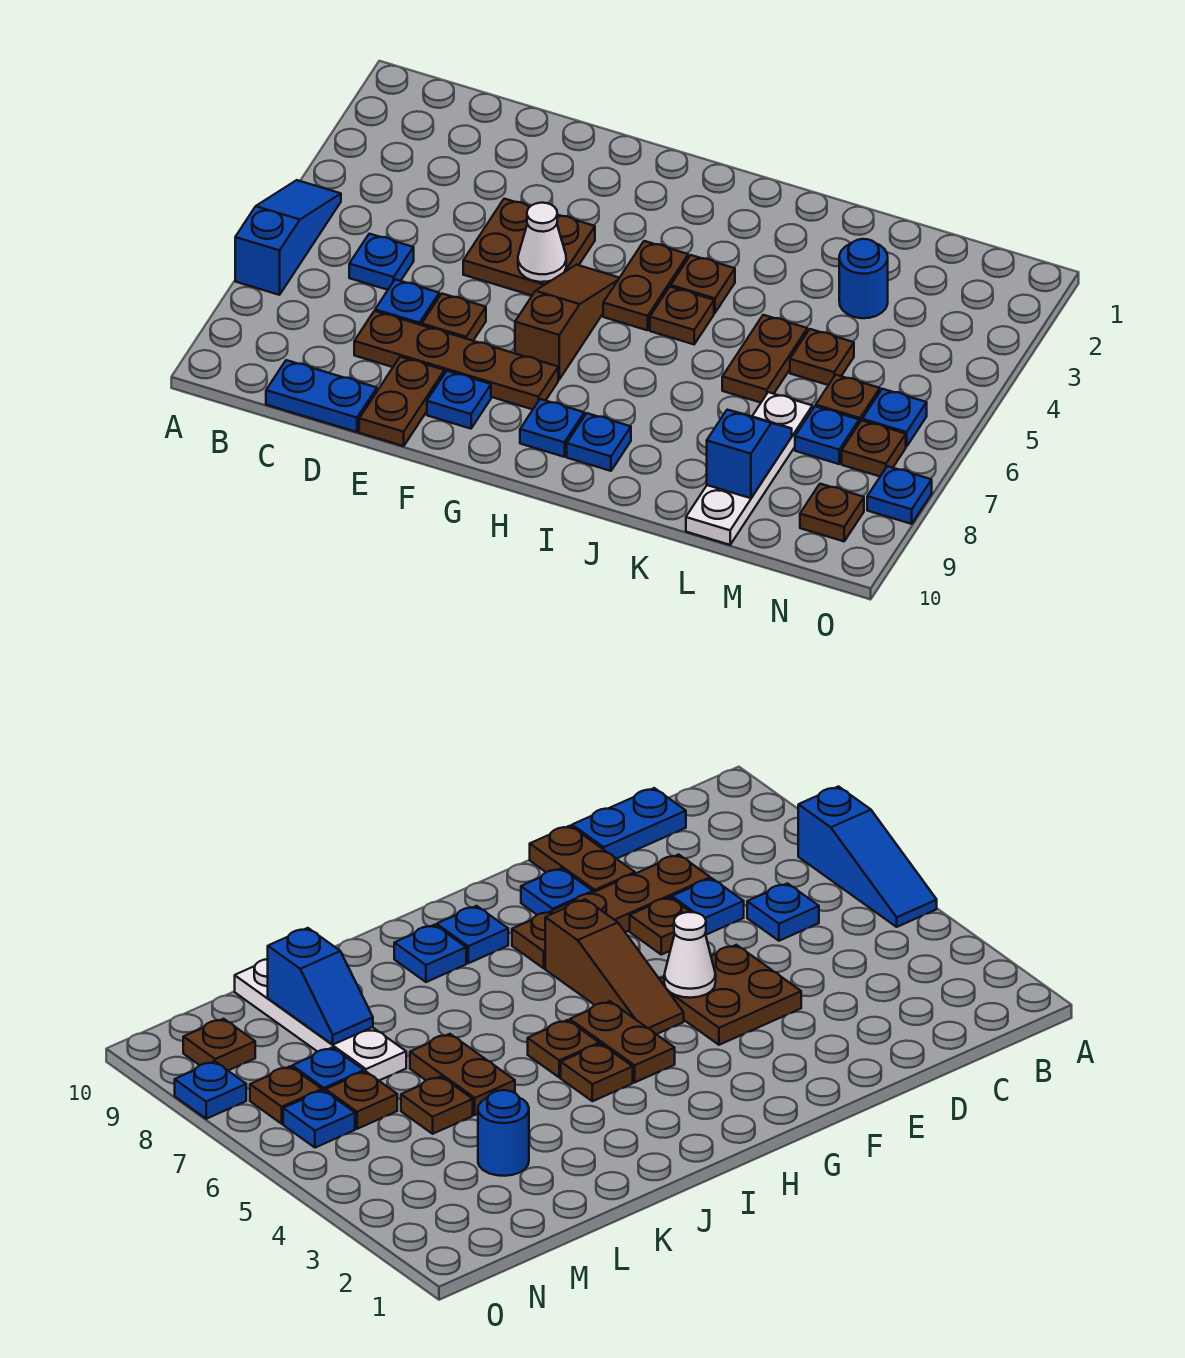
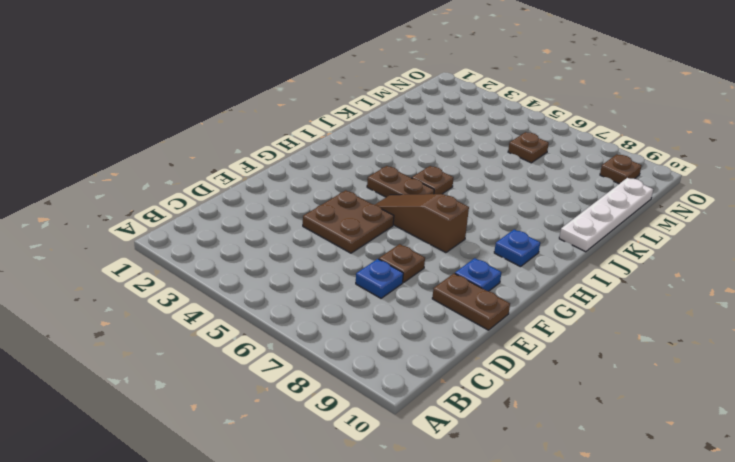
white 1x4 plate [559,178,653,252] -> white 1x4 plate turned to [686,392,812,545]
none -> blue 1x3 slope [235,180,341,295]
none -> blue 1x1 plate [349,234,414,290]
none -> blue 1x2 plate [266,360,377,432]

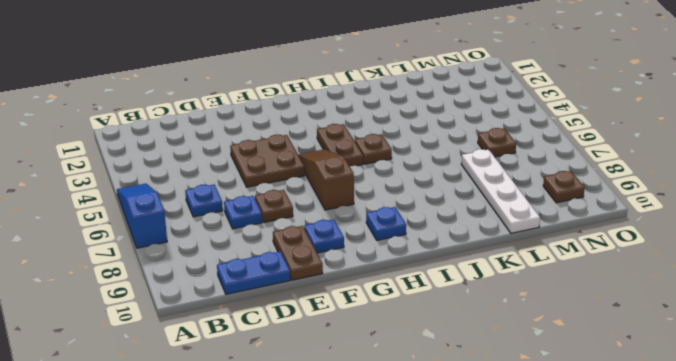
none -> brown 1x4 plate [354,311,558,409]
none -> brown 1x1 plate [671,255,735,313]
none -> blue 1x1 plate [567,413,631,471]

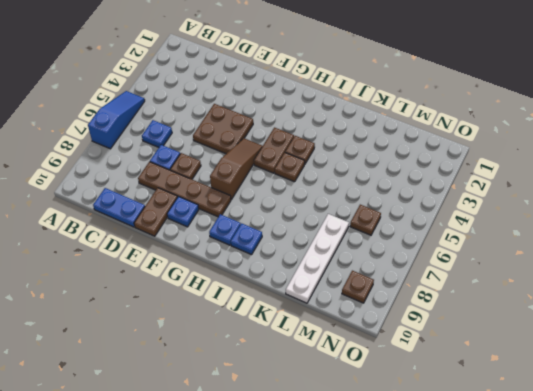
none -> brown 1x2 plate [722,315,807,403]
none -> blue 1x1 round brick [839,239,888,318]
none -> brown 1x1 plate [790,329,854,385]

